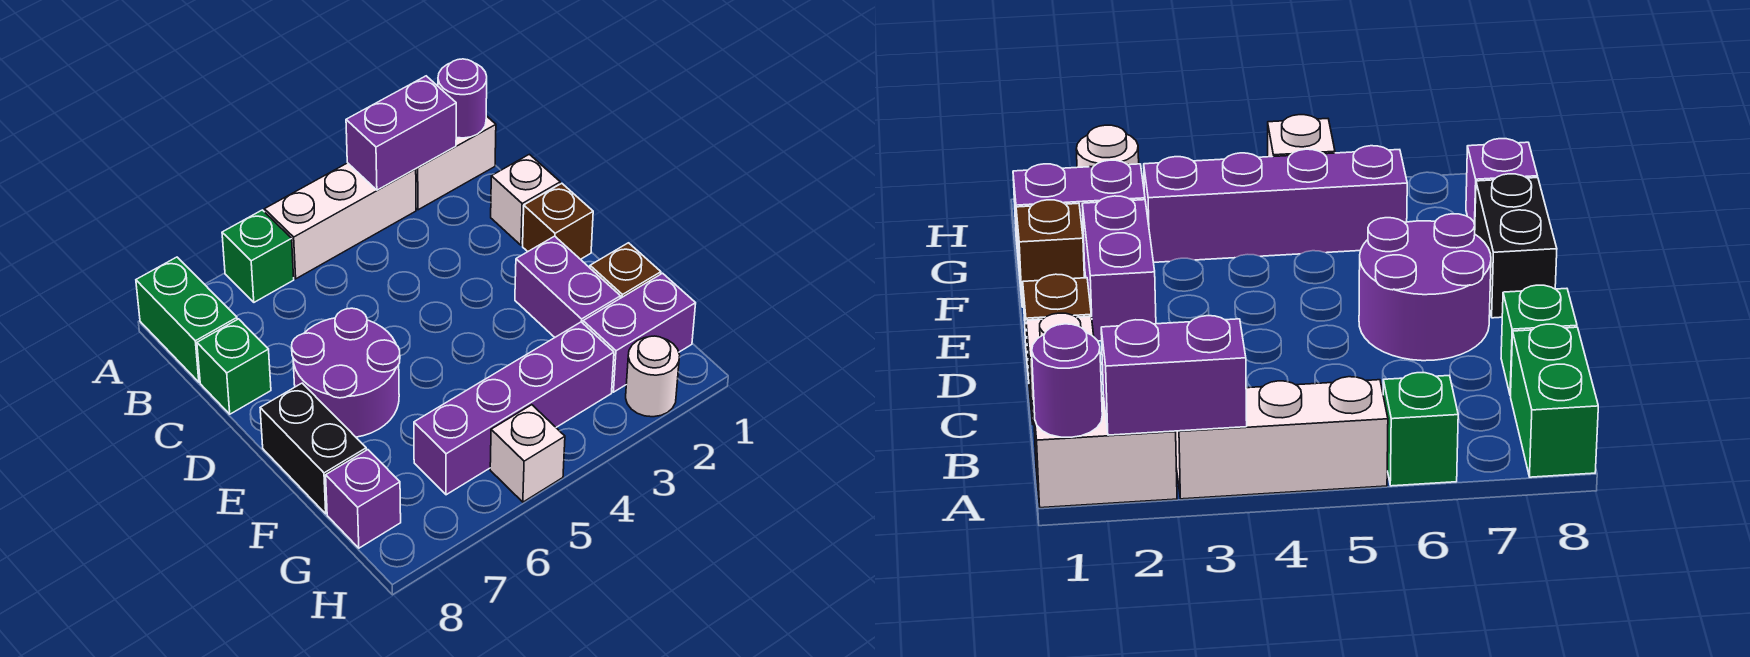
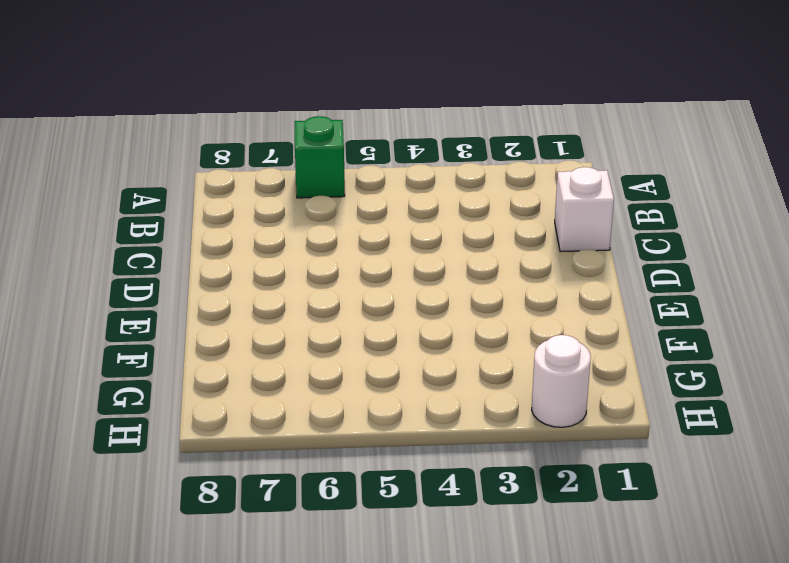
none -> white 1x2 brick [416,116,496,210]
none -> white 1x3 brick [264,163,416,279]
none -> green 1x2 brick [136,257,237,382]

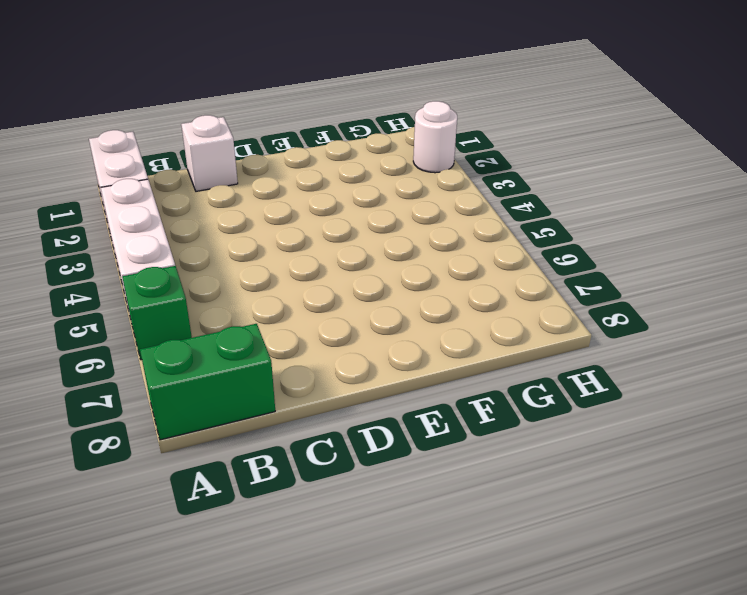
none -> green 1x1 brick [197,319,271,414]
none -> brown 1x1 brick [523,183,593,259]
none -> purple 2x2 round brick [292,308,400,437]

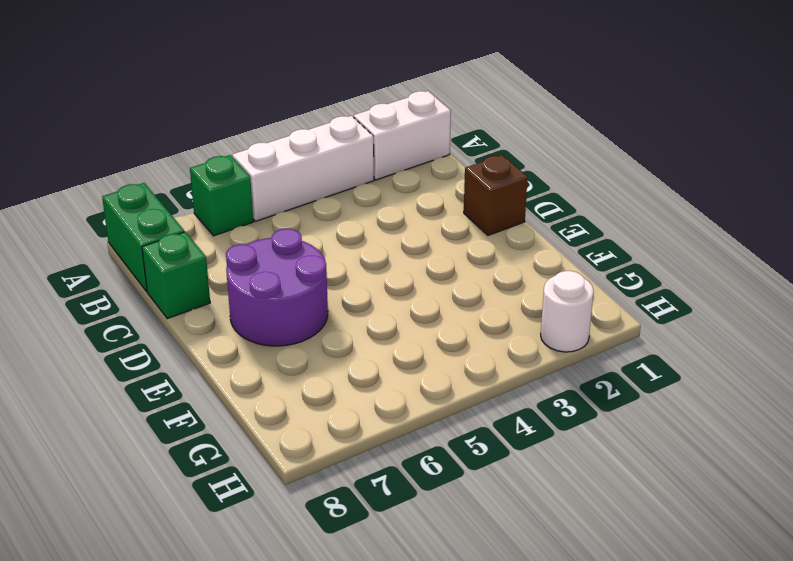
none -> white 1x1 brick [491,154,560,245]
none -> purple 1x2 brick [515,236,621,337]
none -> black 1x2 brick [260,383,366,514]

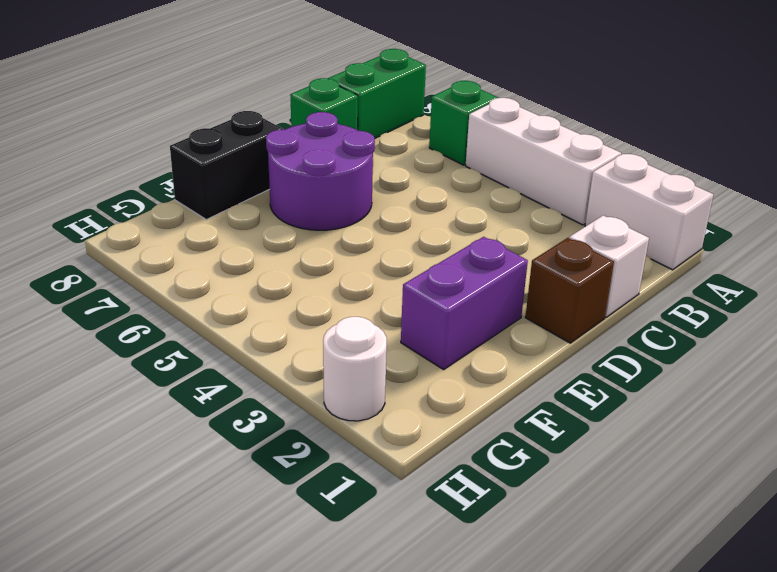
none -> brown 1x1 brick [590,243,661,298]
none -> purple 1x2 brick [583,273,696,392]
none -> purple 1x4 brick [414,322,614,495]

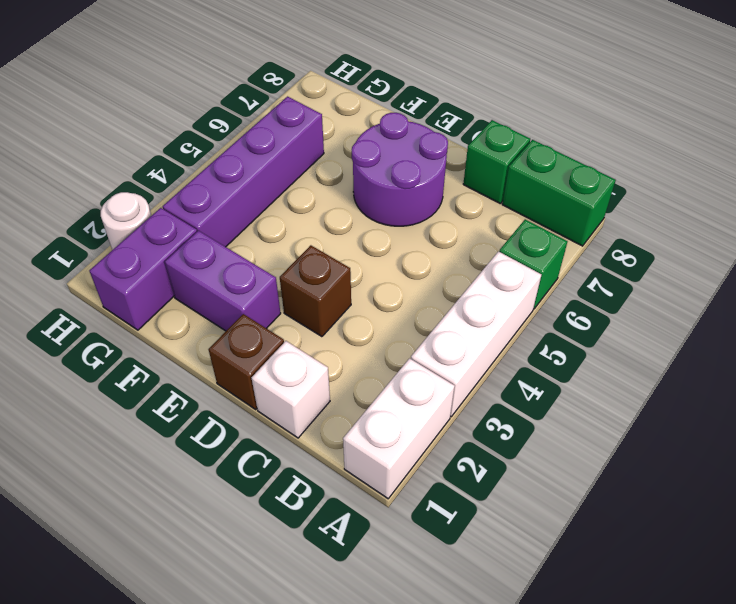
brown 1x1 brick [280,245,351,337] -> brown 1x1 brick moved to [590,243,661,298]
none -> black 1x2 brick [260,383,366,514]
none -> purple 1x1 brick [326,450,401,548]
none -> white 1x1 brick [490,405,565,502]

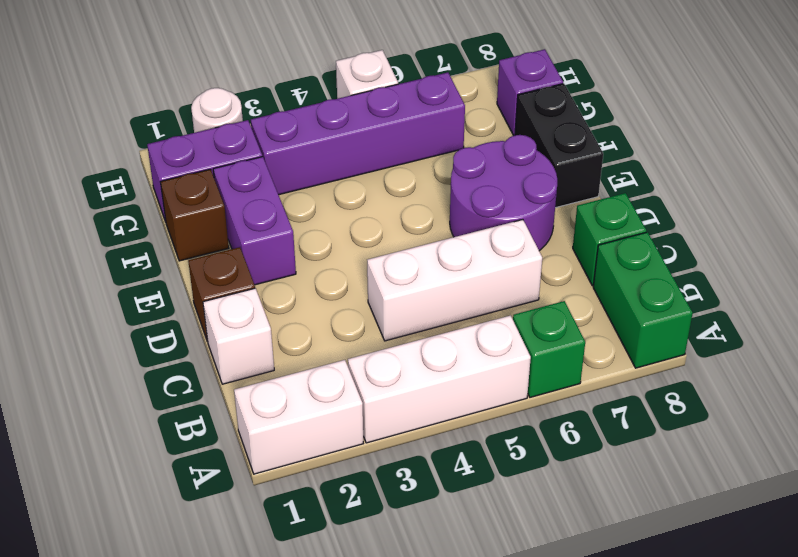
white 1x3 brick [367,220,542,341] -> none
none -> purple 1x1 round brick [438,59,487,138]
none -> purple 1x2 brick [346,76,456,190]

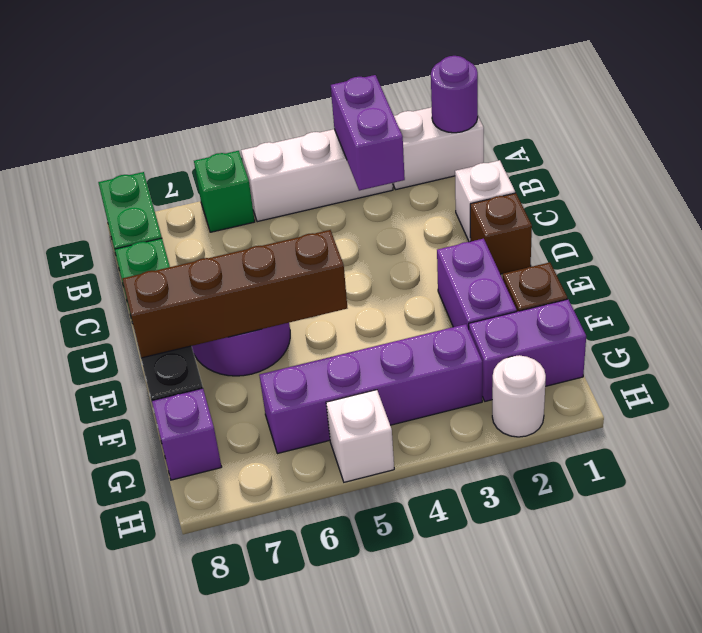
purple 1x2 brick [331,75,405,191] -> purple 1x2 brick turned to [346,76,456,190]
brown 1x4 brick [122,230,347,358] -> none

